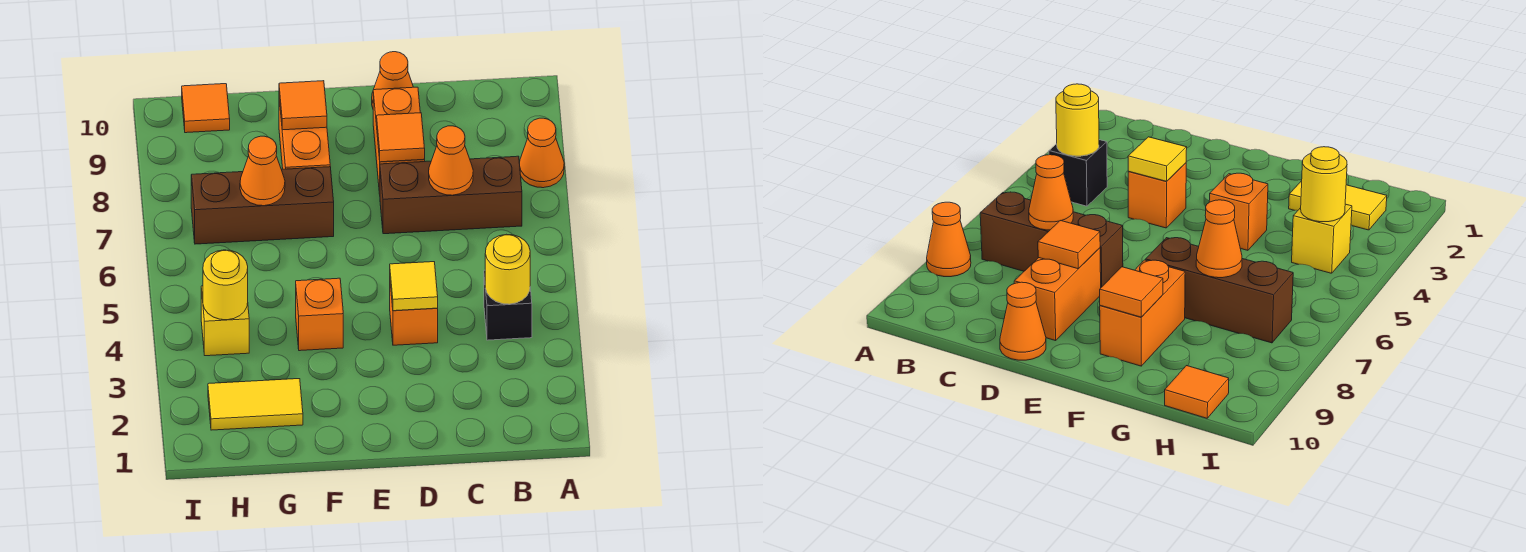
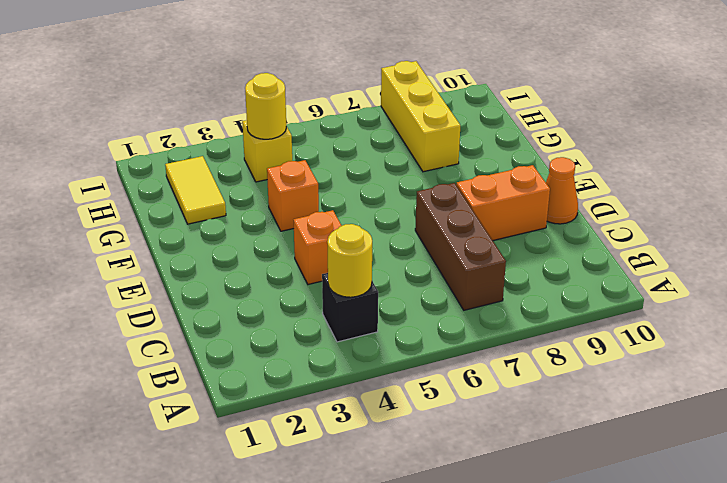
yellow 1x3 brick [381,61,460,172] -> none
none -> orange 1x1 cone [520,118,564,188]
none -> brown 1x3 brick [191,167,334,244]
none -> orange 1x2 brick [279,99,330,169]

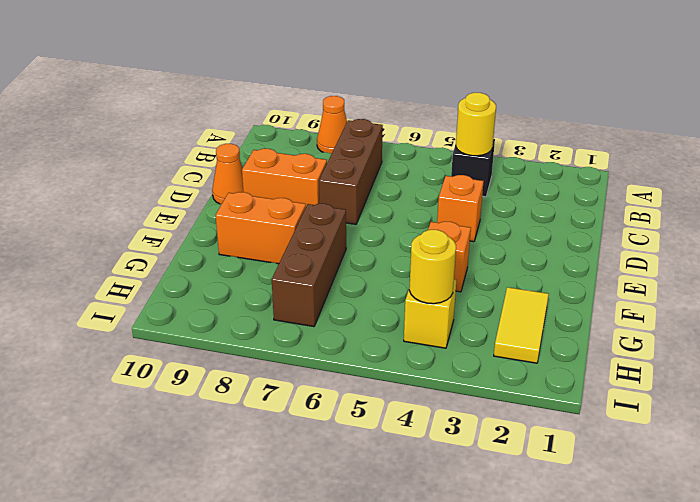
none -> orange 1x1 tile [182,84,230,133]
none -> orange 1x1 cone [429,126,473,195]
none -> yellow 1x1 tile [390,262,438,311]

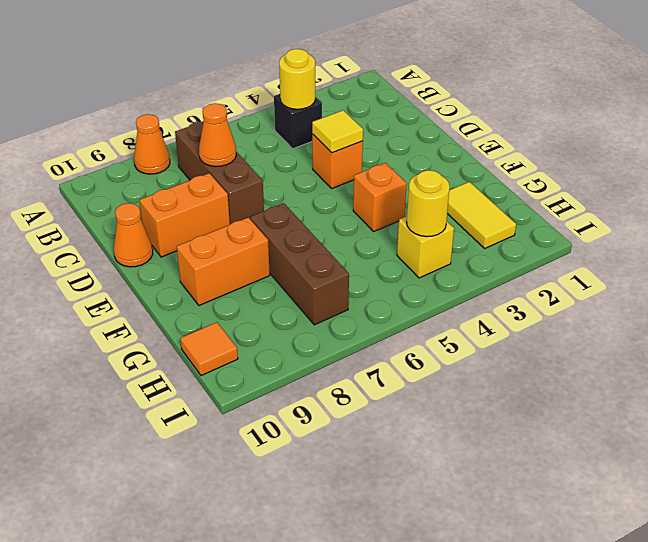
none -> orange 1x1 tile [377,113,425,162]
none -> orange 1x1 tile [279,81,327,130]
none -> orange 1x1 cone [240,136,285,206]

